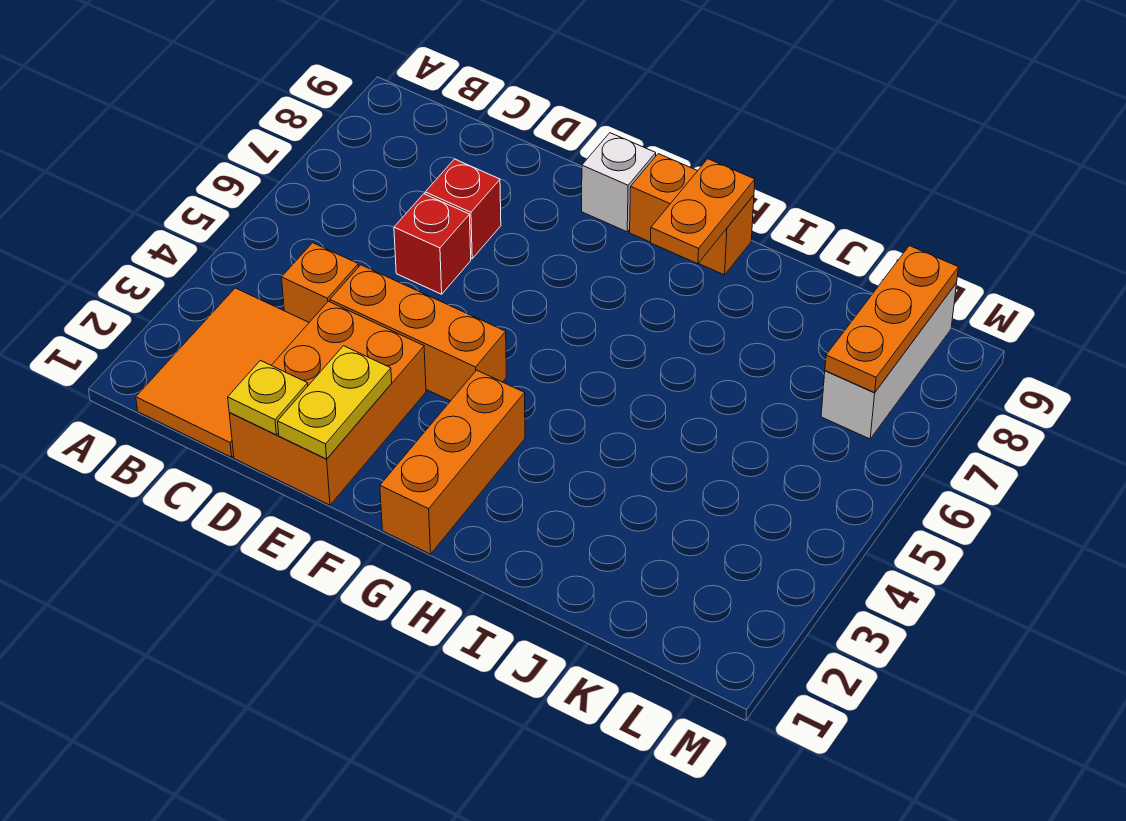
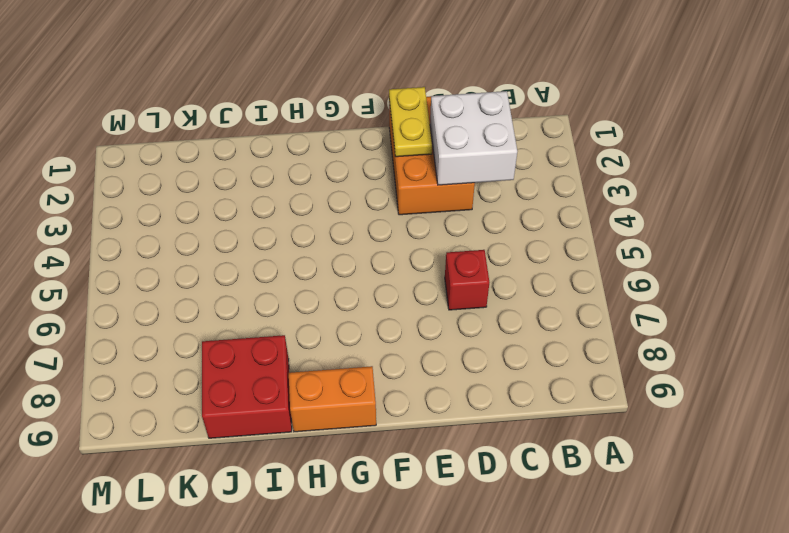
white 2x2 brick [430,91,517,185] -> none
red 2x2 brick [202,335,292,438] -> none
none -> orange 2x3 tile [136,288,309,457]
none -> orange 1x1 brick [282,243,358,322]
none -> orange 1x3 brick [330,265,506,401]

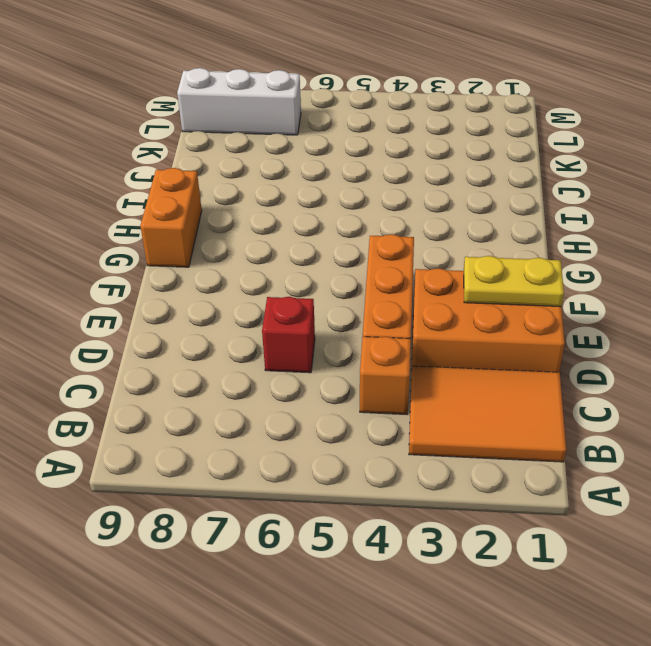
none -> red 1x1 brick [425,159,501,259]
none -> white 1x1 brick [582,133,656,232]
none -> orange 1x3 brick [380,370,525,554]

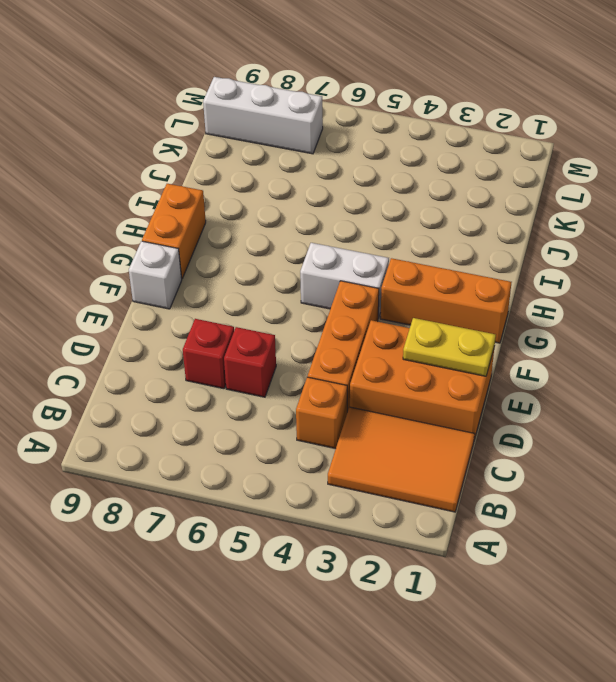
white 1x2 brick [300,243,389,318] -> none
none -> yellow 1x1 plate [228,360,308,435]
none -> orange 1x2 plate [650,159,755,264]
none -> orange 1x3 plate [825,246,958,393]

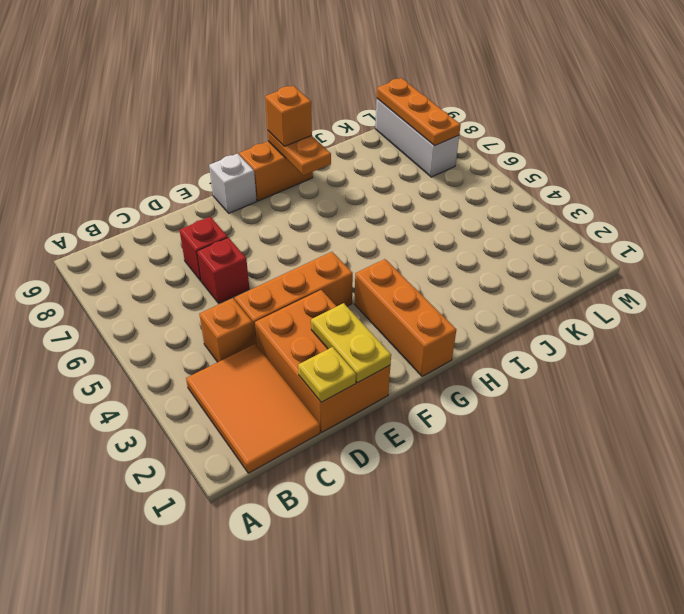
orange 1x1 brick [265,86,312,146] -> none

